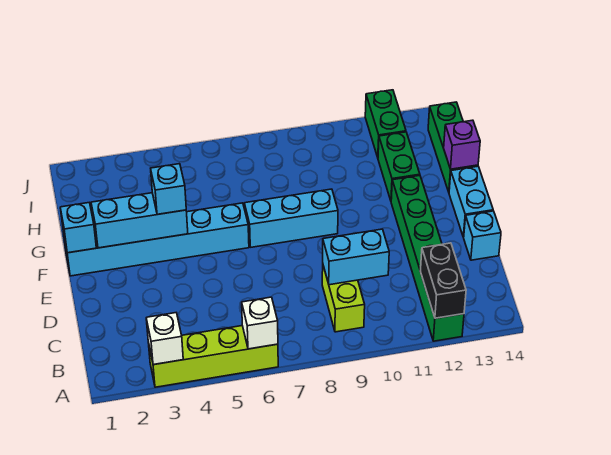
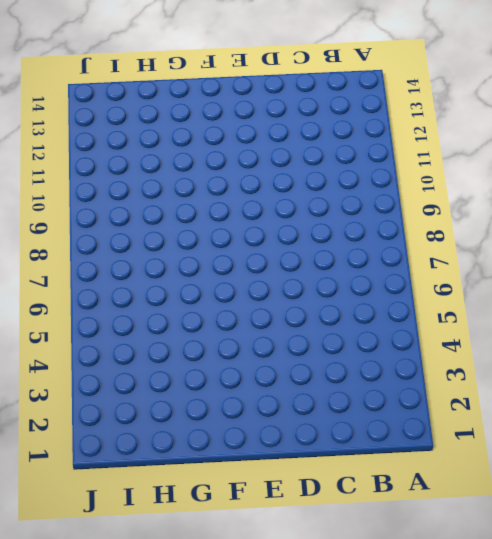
none -> lime 1x4 brick [148,326,278,387]
none -> green 1x6 brick [391,175,464,341]
none -> lime 1x2 brick [322,266,365,332]

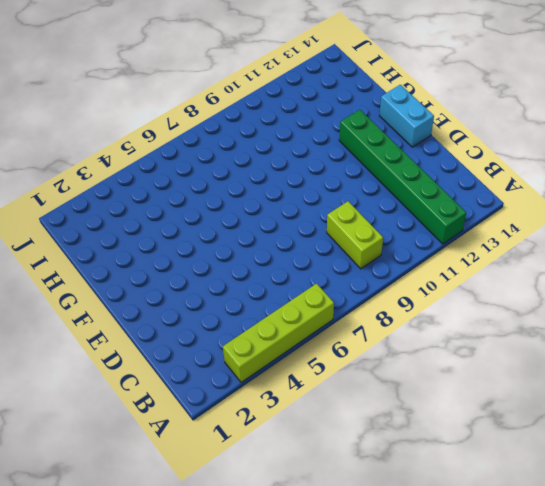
none -> cyan 1x1 brick [464,211,501,260]
none -> cyan 1x6 brick [64,203,249,276]
none -> cyan 1x3 brick [244,189,338,247]

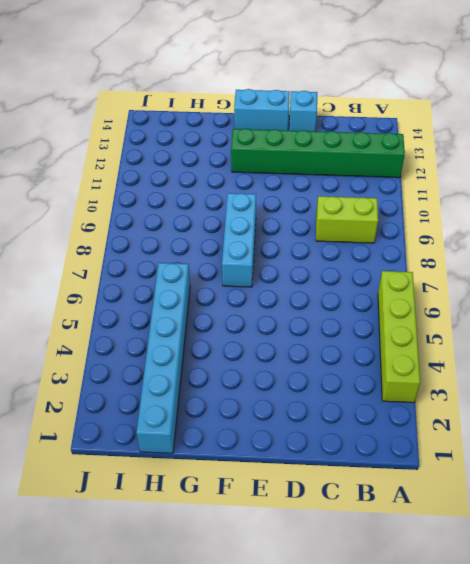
cyan 1x6 brick [136,263,190,453] -> cyan 1x6 brick moved to [64,203,249,276]
none -> green 1x2 brick [378,132,420,200]
none -> green 1x3 brick [428,102,478,192]
none -> green 1x2 brick [365,90,406,157]

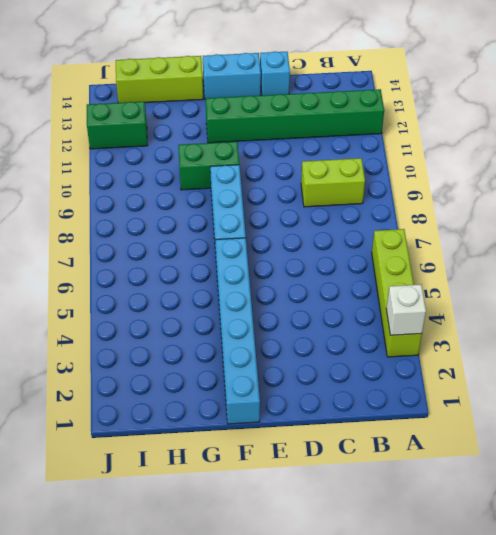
green 1x2 brick [178,142,239,190] -> green 1x2 brick moved to [378,132,420,200]
lime 1x3 brick [116,56,203,103] -> green 1x3 brick [428,102,478,192]
none -> white 1x1 brick [242,297,278,349]
none -> black 1x2 brick [420,243,466,318]
none -> cyan 1x2 brick [323,229,389,285]

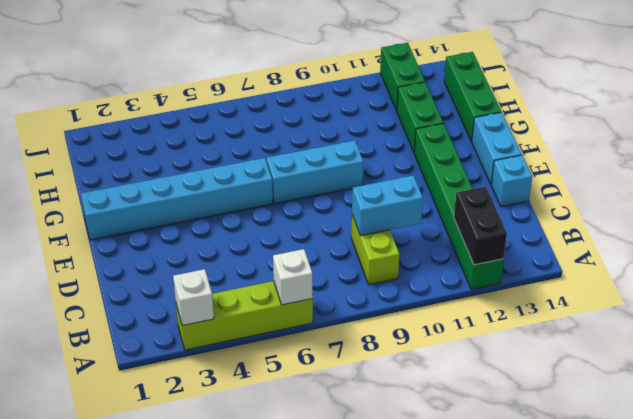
none -> cyan 1x1 brick [60,203,96,253]
none -> cyan 1x3 brick [91,193,188,248]
none -> purple 1x1 brick [444,120,480,169]

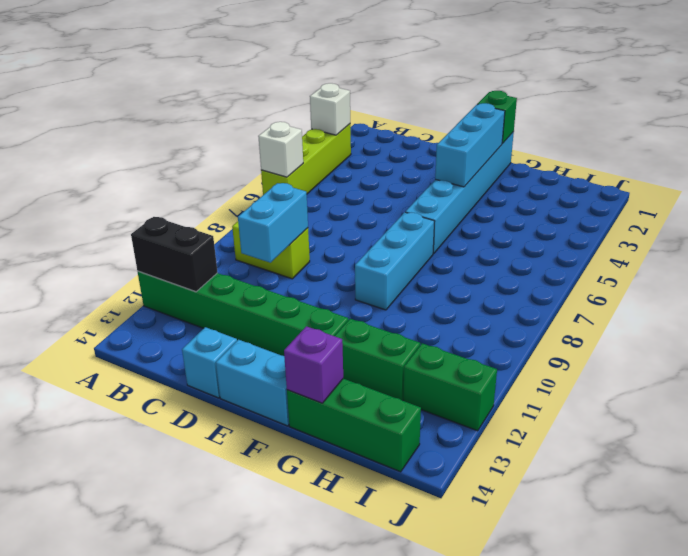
green 1x1 brick [478,91,517,144] -> cyan 1x1 brick [60,203,96,253]
none -> cyan 1x1 brick [151,164,186,214]

